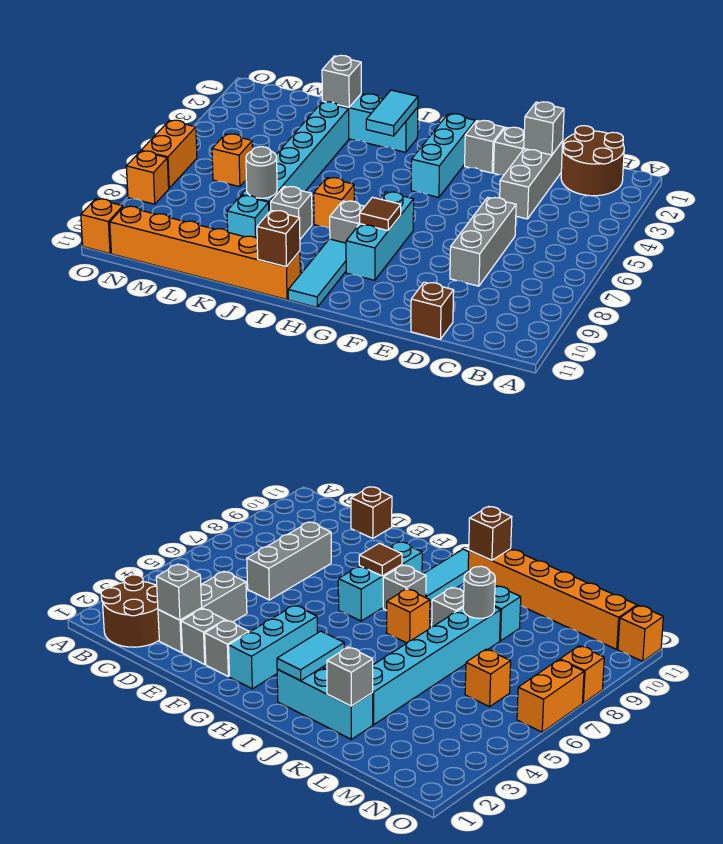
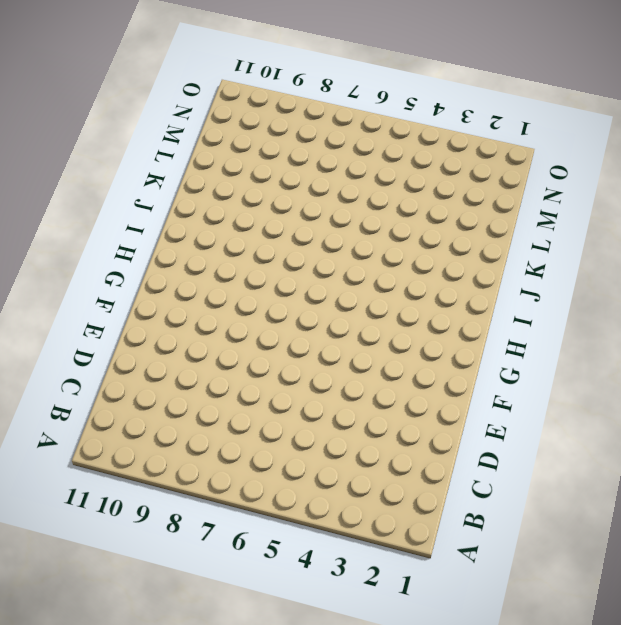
none -> brown 2x2 round brick [561,126,624,196]
none -> grey 1x3 brick [500,141,563,219]
none -> grey 1x3 brick [450,197,516,286]

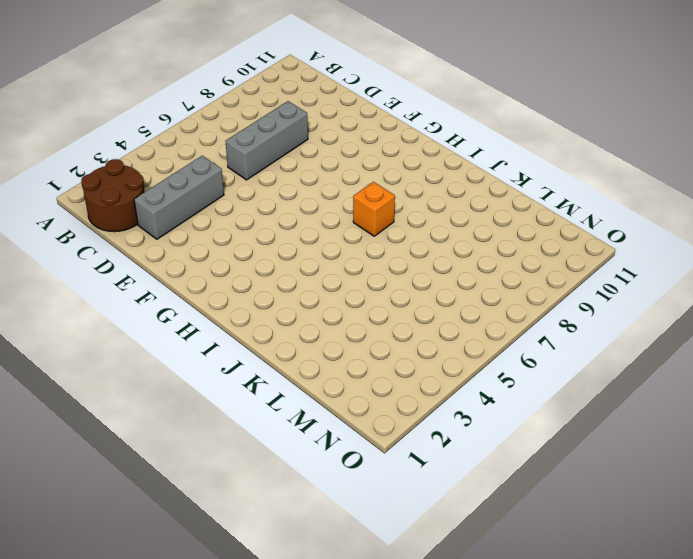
none -> brown 1x1 brick [411,282,454,339]
none -> grey 1x1 brick [494,127,524,175]
none -> grey 1x1 brick [465,120,504,173]

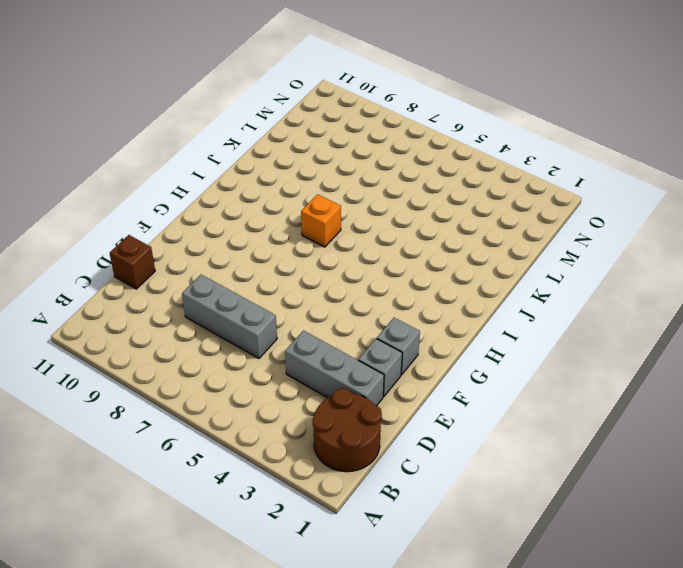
none -> cyan 1x3 brick [411,114,475,197]
none -> cyan 1x3 brick [346,192,414,280]
none -> grey 1x1 brick [330,201,365,243]

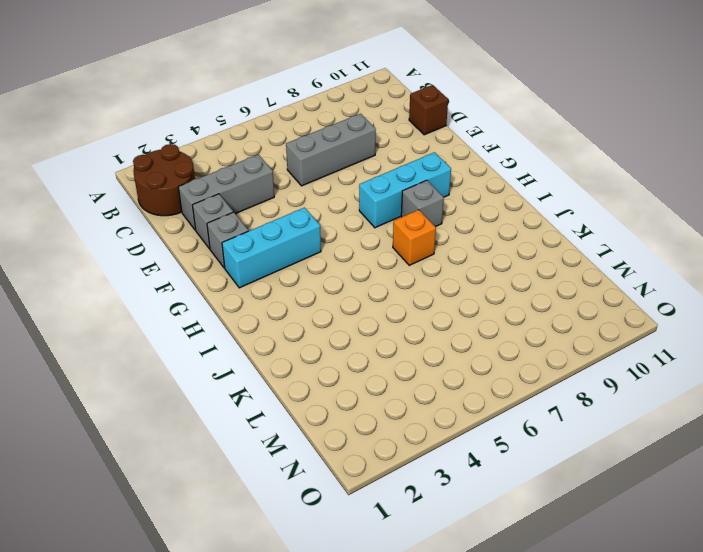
none -> cyan 1x3 tile [288,239,346,307]
none -> cyan 1x3 brick [323,94,418,152]
none -> orange 1x6 brick [110,206,300,300]

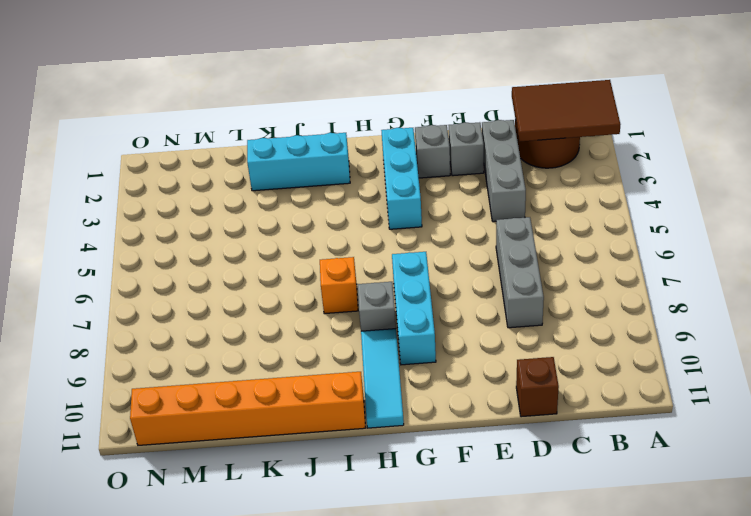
brown 2x3 tile [512,80,620,141] -> none
none -> grey 1x1 brick [271,186,312,239]
none -> cyan 1x6 brick [241,102,349,212]
none -> cyan 1x1 brick [227,196,269,238]

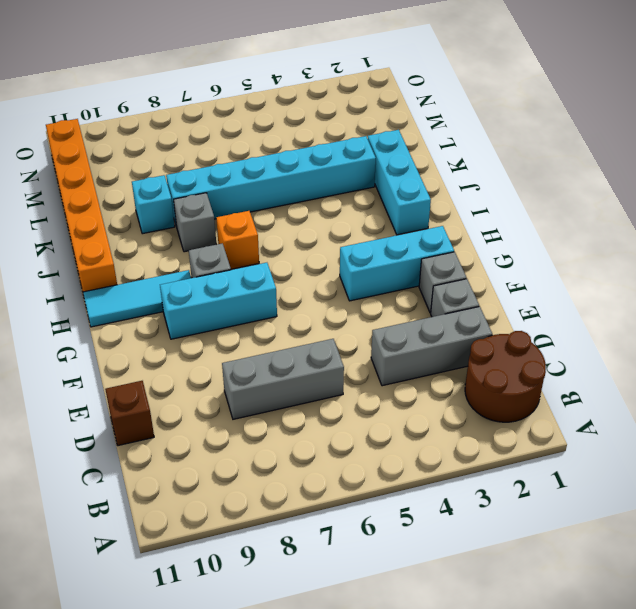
none -> orange 1x1 brick [212,134,252,187]
none -> orange 1x2 brick [141,120,197,188]
none -> orange 1x1 brick [126,151,169,204]

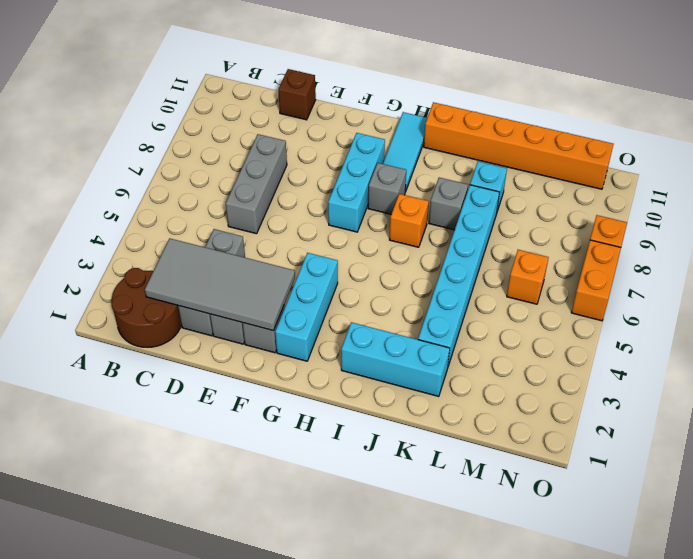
grey 2x4 tile [145,238,295,331] -> grey 1x1 brick [524,102,564,155]
none -> orange 1x1 brick [81,199,123,254]
none -> brown 1x1 tile [360,197,401,231]
none -> cyan 1x2 tile [366,90,418,136]

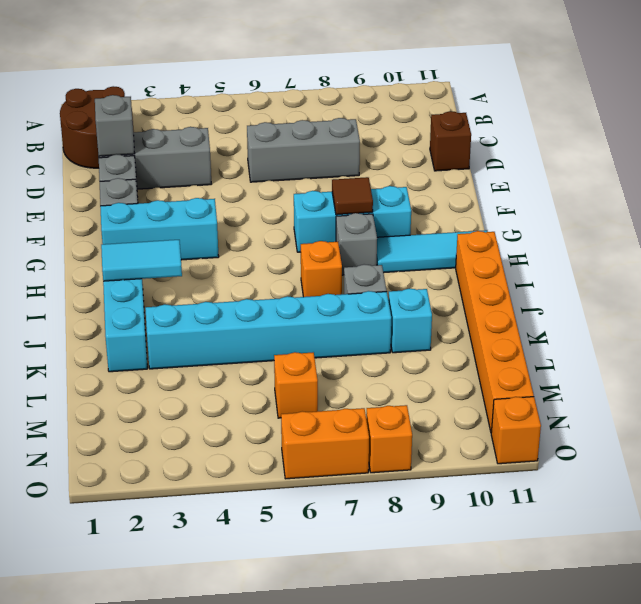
none -> brown 1x1 brick [257,210,300,267]
none -> grey 1x1 brick [322,55,361,107]
none -> grey 1x1 round brick [246,147,277,198]

